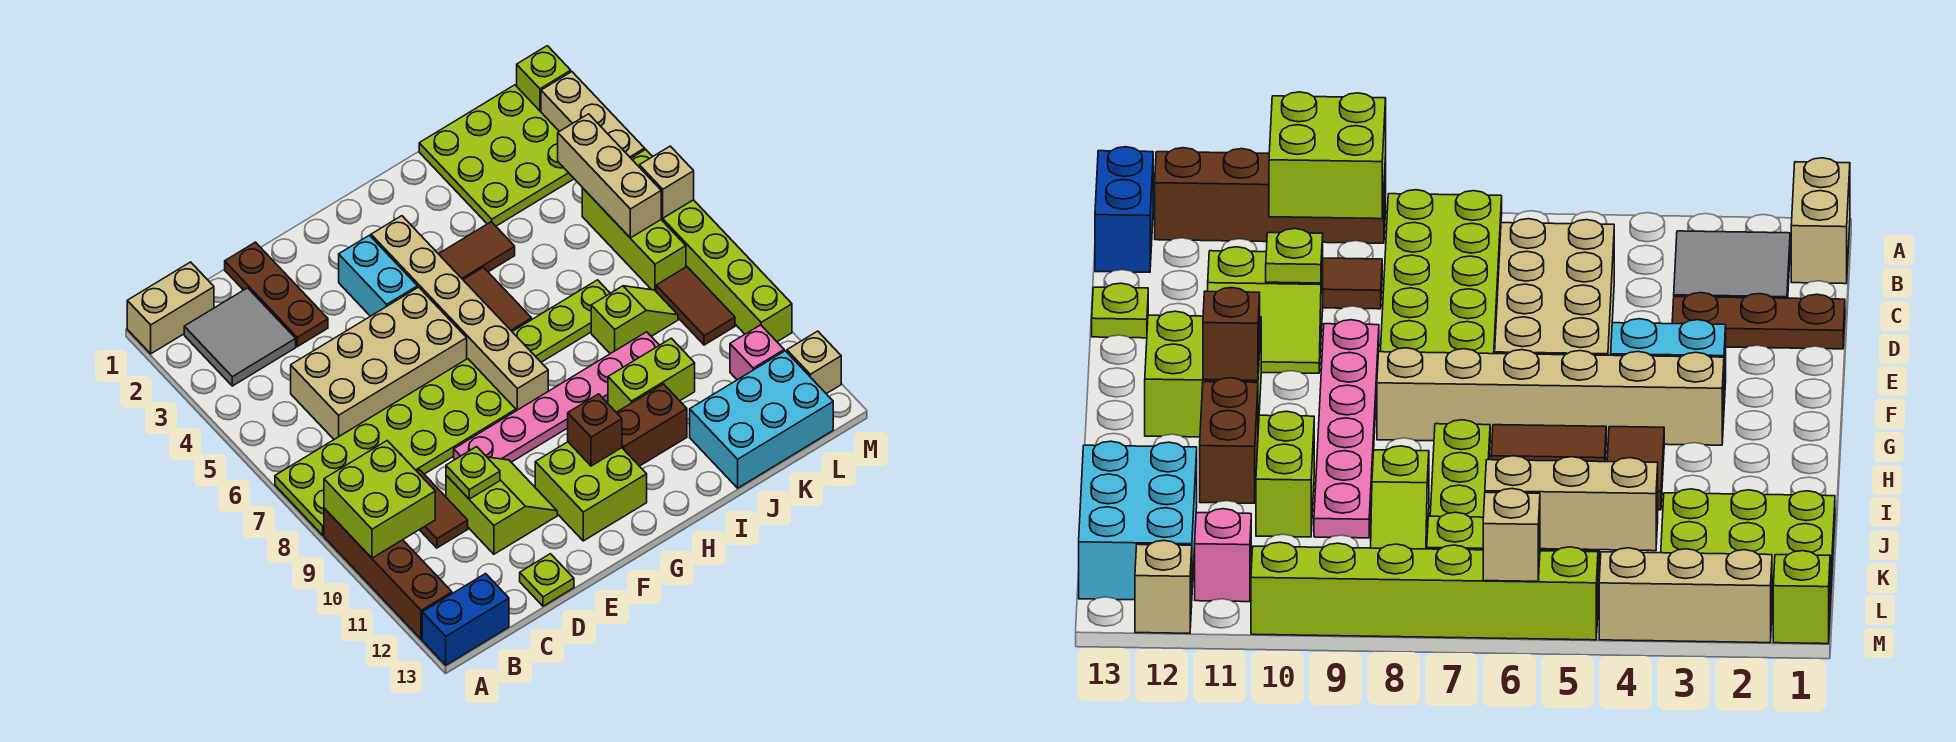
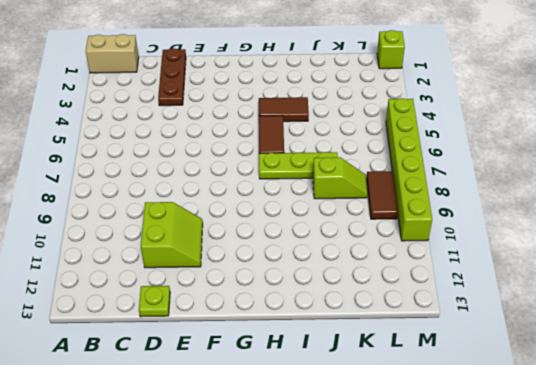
none -> lime 2x6 plate [275,359,516,535]
none -> brown 1x4 brick [324,508,452,639]
none -> blue 1x2 brick [422,574,509,665]
none -> grey 2x2 tile [184,288,296,386]

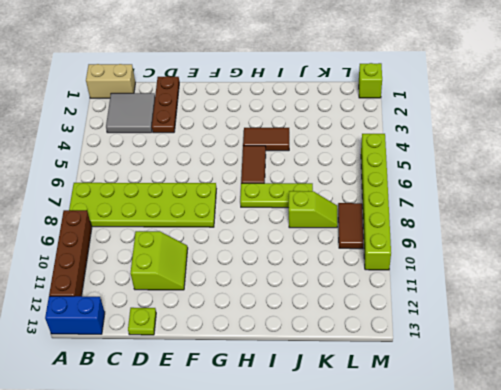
none -> tan 2x4 brick [291,287,467,439]
none -> brown 1x2 tile [417,470,468,548]
none -> pink 1x6 plate [454,332,659,462]
none -> cyan 1x2 brick [339,235,418,316]

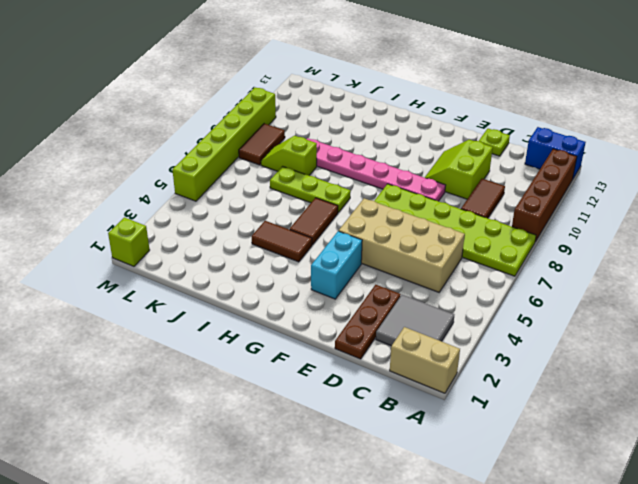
none -> lime 2x2 brick [535,442,647,541]
none -> tan 1x6 brick [371,216,548,411]
none -> brown 1x2 brick [616,384,687,466]
none -> lime 1x2 brick [608,338,695,412]

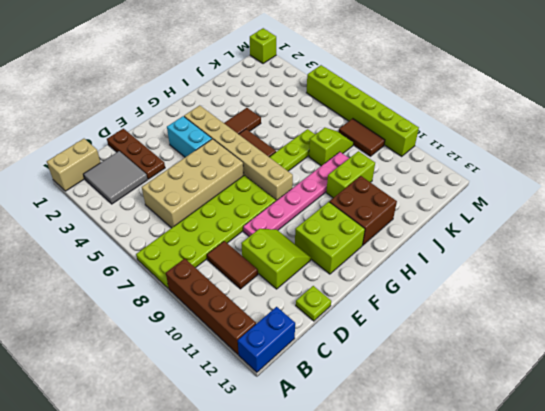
brown 2x2 brick [329,176,397,245] -> brown 1x2 brick [616,384,687,466]
none -> lime 3x3 plate [419,85,574,226]
none -> cyan 2x3 brick [690,351,833,488]
none -> lime 1x3 brick [582,188,686,291]
none -> pink 1x1 brick [730,325,784,380]

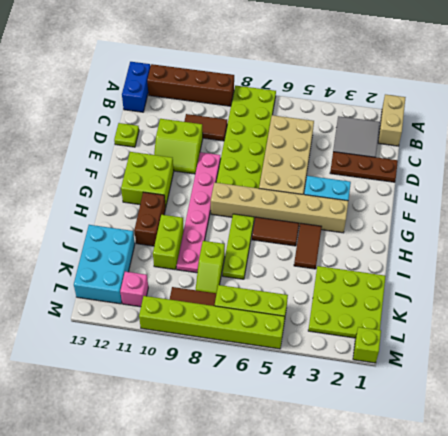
none -> tan 1x3 brick [541,72,645,158]
none -> tan 1x1 brick [787,331,841,394]
none -> lime 2x2 brick [324,441,435,558]
none -> lime 1x1 plate [446,447,500,499]

